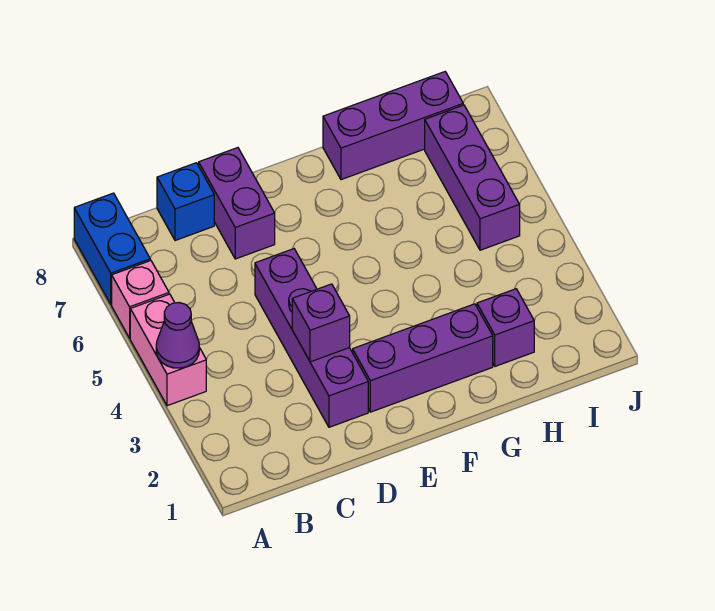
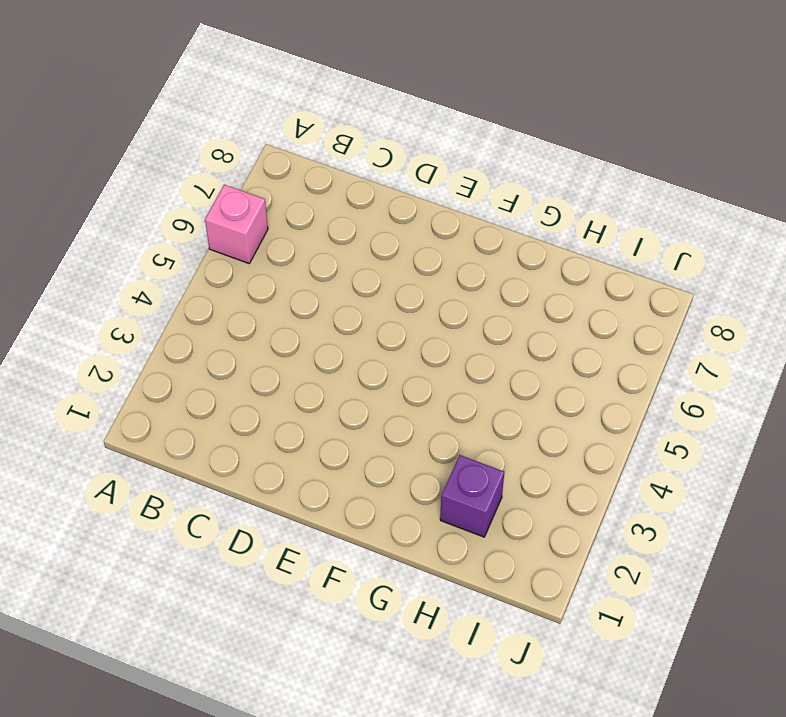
none -> pink 1x2 brick [130,294,206,406]
none -> blue 1x2 brick [74,193,150,305]
none -> blue 1x1 brick [157,163,214,241]

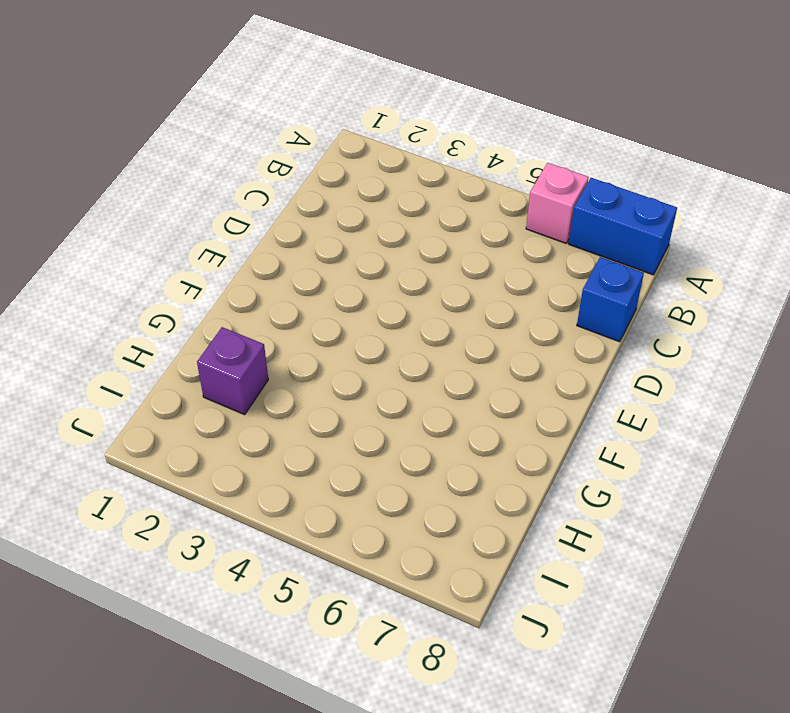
none -> pink 1x2 brick [130,294,206,406]
none -> purple 1x4 brick [255,249,368,427]
none -> purple 1x2 brick [199,148,275,259]

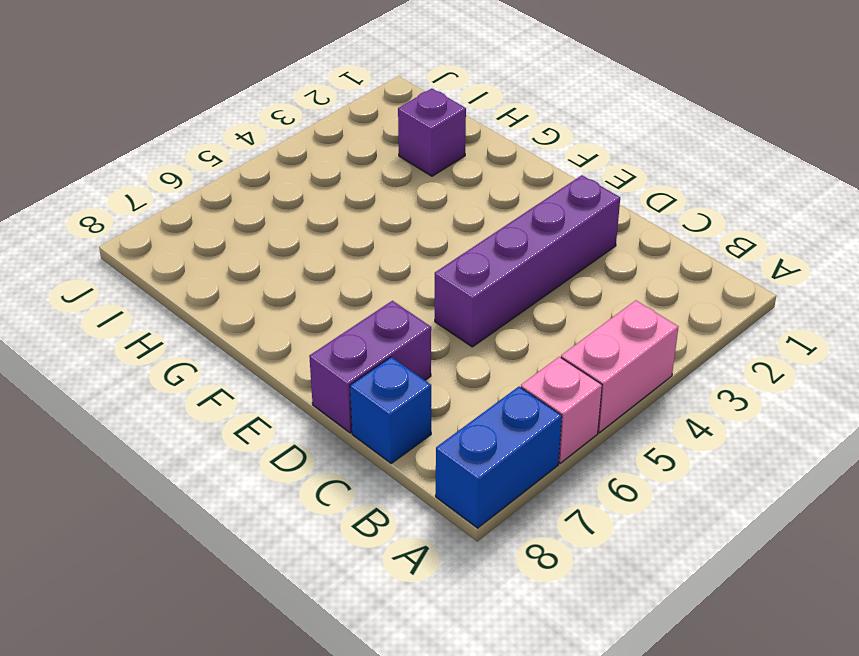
none -> purple 1x3 brick [353,304,493,412]
none -> purple 1x3 brick [323,72,463,180]
none -> purple 1x3 brick [425,105,520,250]

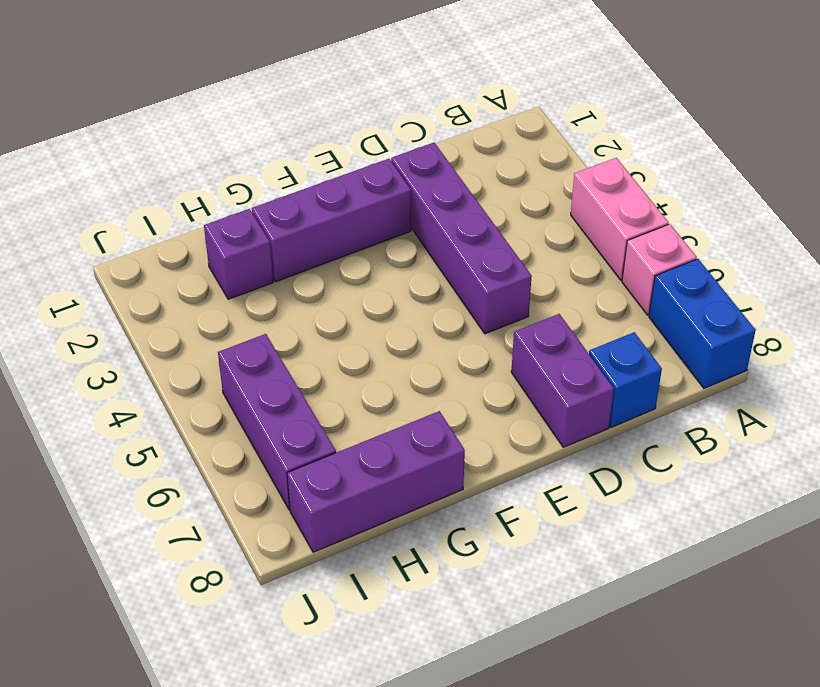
none -> purple 1x1 cone [156,303,199,368]
none -> purple 1x1 brick [292,284,350,362]

